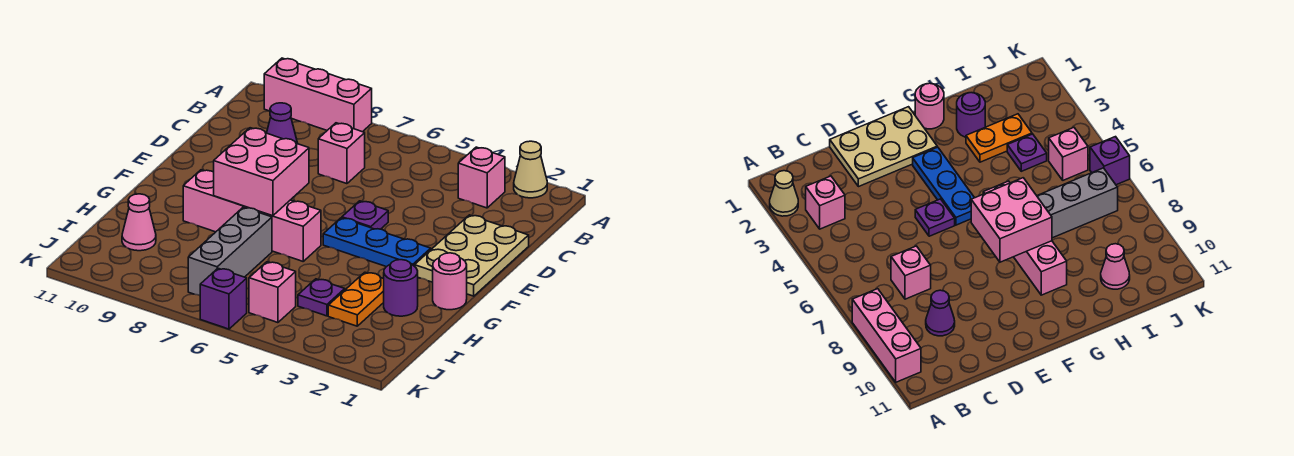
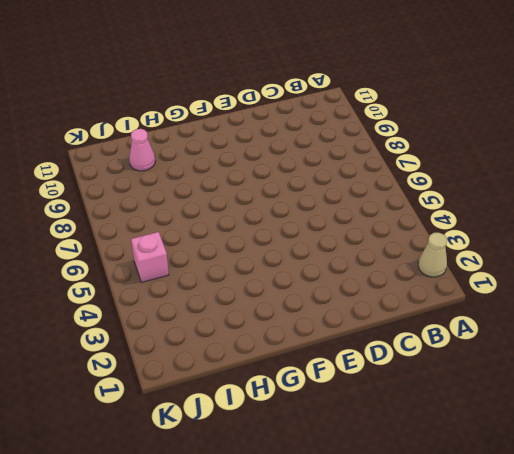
none -> pink 1x3 brick [264,58,372,132]
none -> pink 1x1 brick [458,147,505,208]
none -> pink 1x1 brick [318,123,365,184]

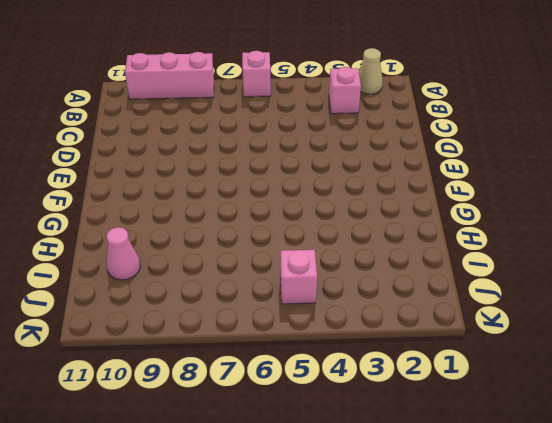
pink 1x1 brick [242,51,271,97] -> pink 1x1 brick moved to [318,123,365,184]
none -> purple 1x1 cone [267,103,298,144]
none -> tan 2x3 plate [414,215,529,296]
none -> purple 1x1 plate [342,201,388,229]

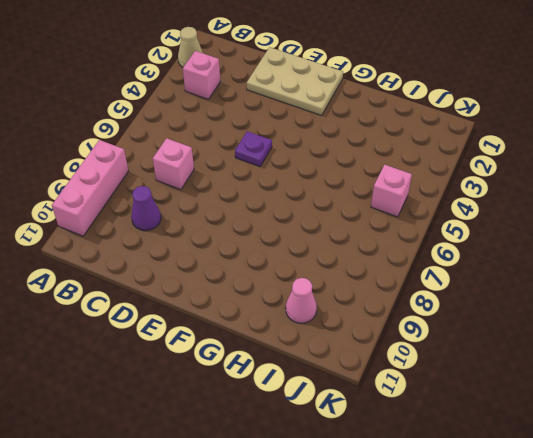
none -> blue 1x3 plate [323,218,431,267]
none -> pink 1x1 round brick [433,253,467,310]
none -> pink 1x4 brick [183,170,321,261]

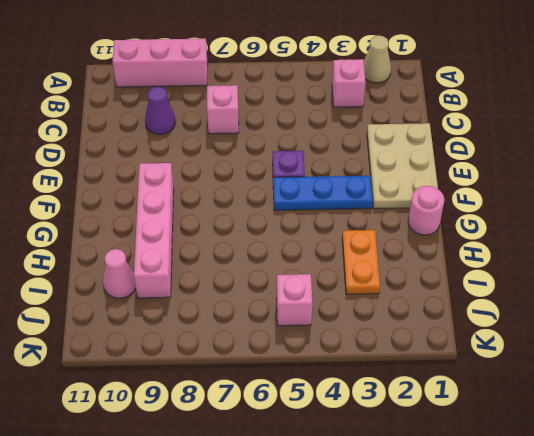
pink 1x4 brick [134,163,174,298] -> pink 1x4 brick turned to [183,170,321,261]
none -> purple 1x1 round brick [384,260,418,316]
none -> grey 1x3 brick [188,207,272,296]
none -> purple 1x1 plate [298,279,345,316]

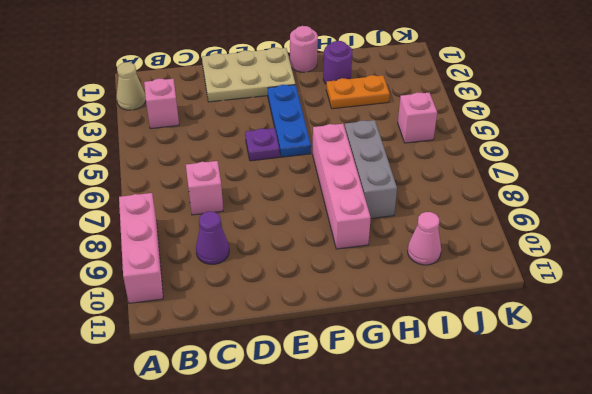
grey 1x3 brick [345,120,397,218] -> grey 1x3 brick turned to [188,207,272,296]
none -> purple 1x1 plate [298,279,345,316]
none -> purple 1x1 brick [200,268,247,329]
none -> pink 2x2 brick [214,128,309,216]

